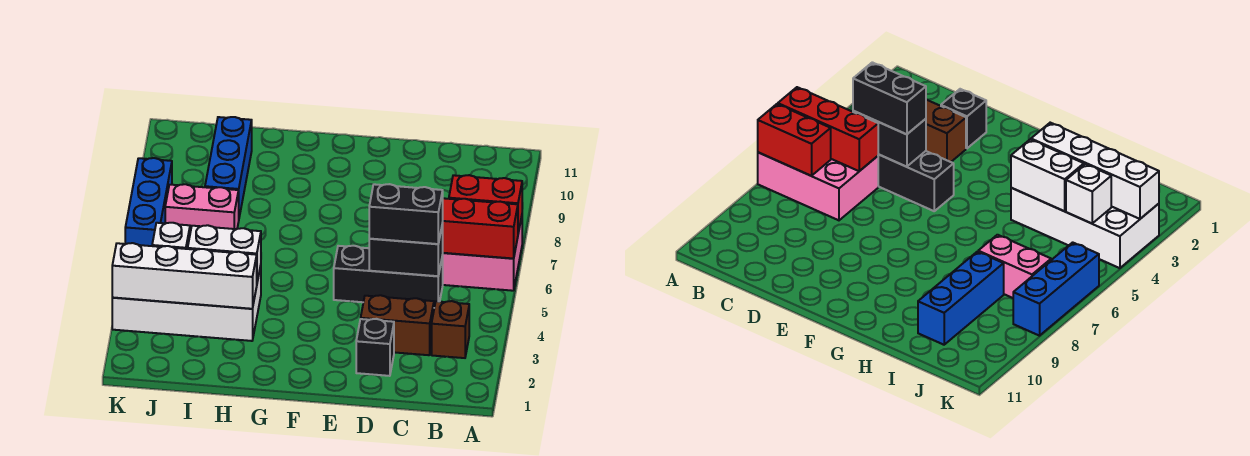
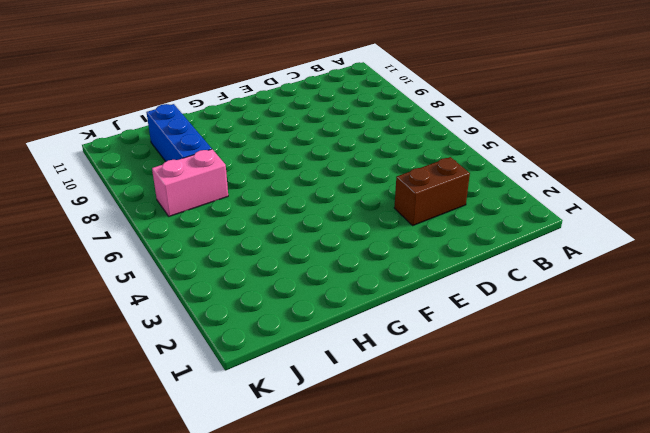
none -> pink 2x3 brick [443,217,522,291]
none -> brown 1x1 brick [432,301,469,358]
none -> black 1x3 brick [334,246,443,307]

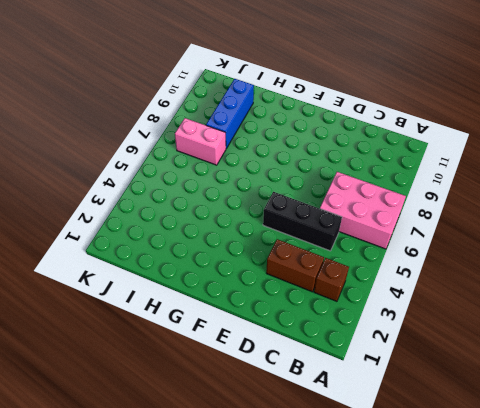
none -> black 1x1 brick [356,319,394,376]
none -> white 2x4 brick [112,266,261,341]
none -> blue 1x3 brick [125,158,172,246]

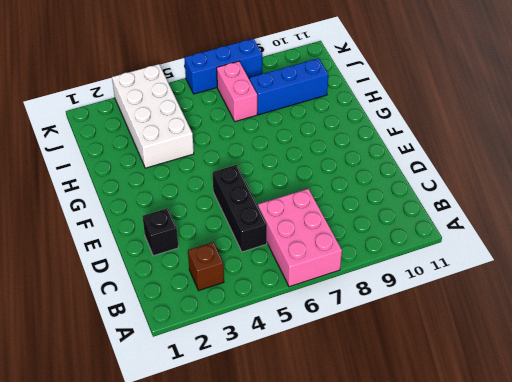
none -> brown 1x2 brick [361,295,434,355]
none -> red 1x3 brick [443,198,518,259]
none -> red 1x2 brick [449,175,522,233]

